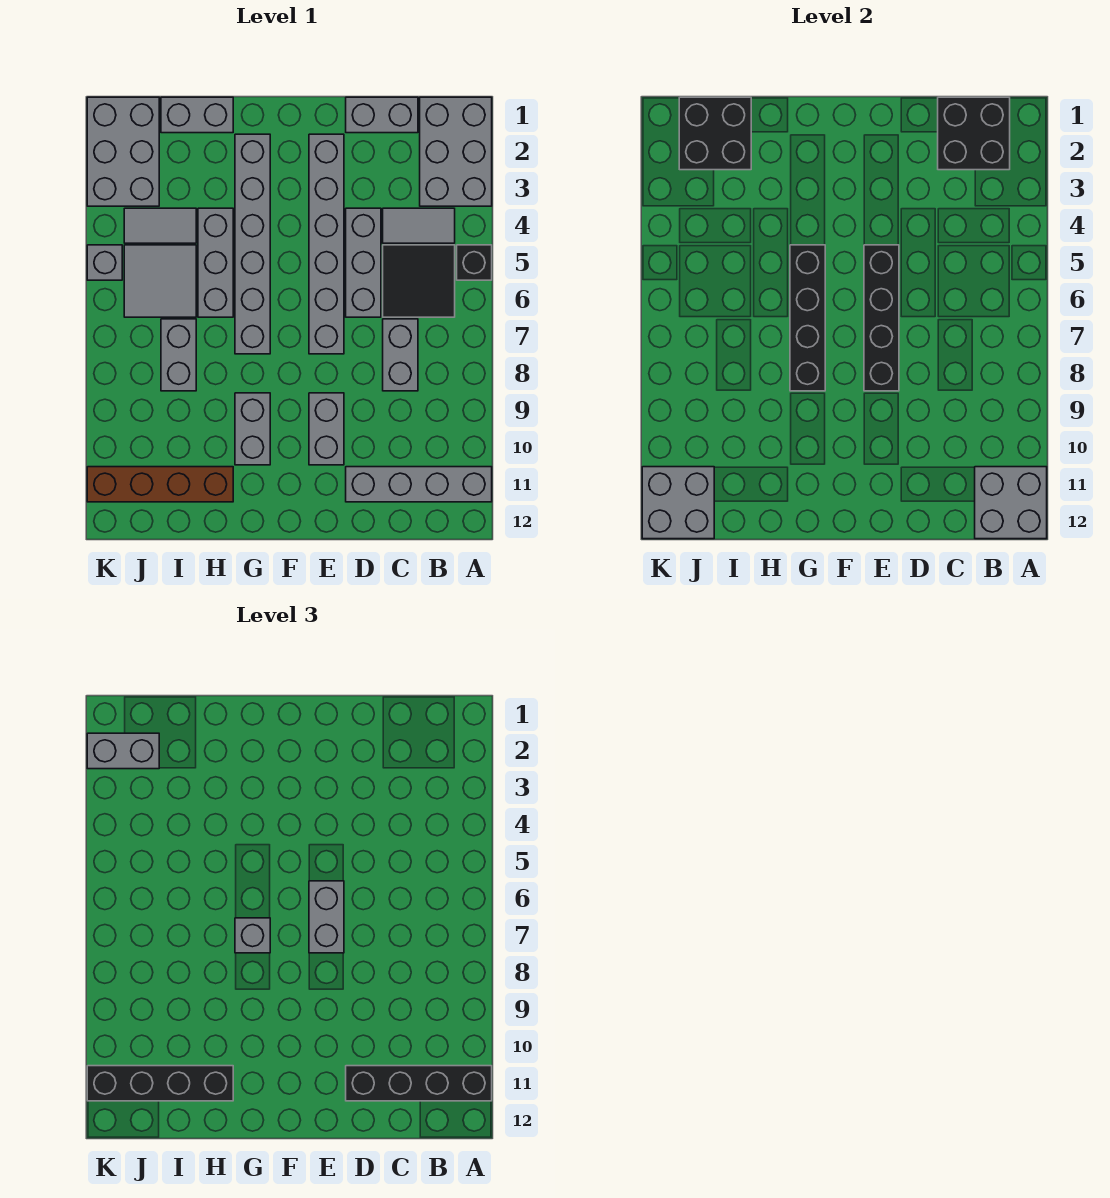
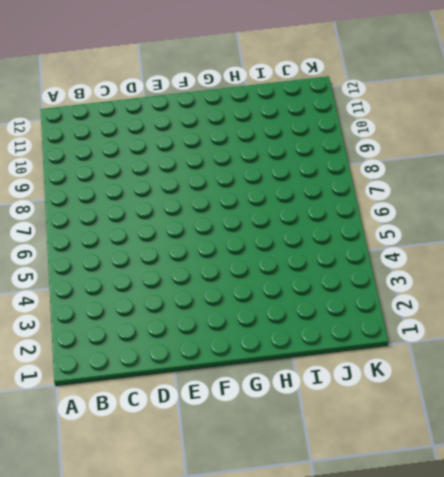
none -> grey 2x3 brick [420,97,492,206]
none -> black 1x1 brick [457,245,492,280]
none -> grey 1x4 brick [346,467,492,502]
none -> grey 1x2 tile [383,208,455,243]

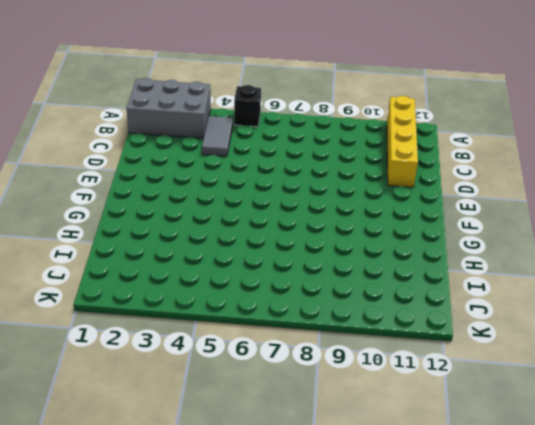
yellow 1x4 brick [387,96,418,187] -> grey 1x4 brick [346,467,492,502]
none -> black 2x2 tile [383,245,455,317]
none -> grey 1x2 brick [346,97,418,133]
none -> grey 1x2 brick [383,319,418,391]
none -> grey 1x3 brick [346,208,381,317]

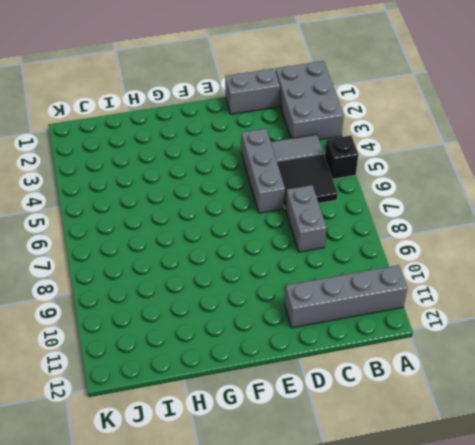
none -> grey 1x6 brick [309,134,344,354]
none -> grey 1x2 brick [309,393,344,465]
none -> grey 1x6 brick [235,134,270,354]
none -> grey 1x2 brick [235,393,270,465]

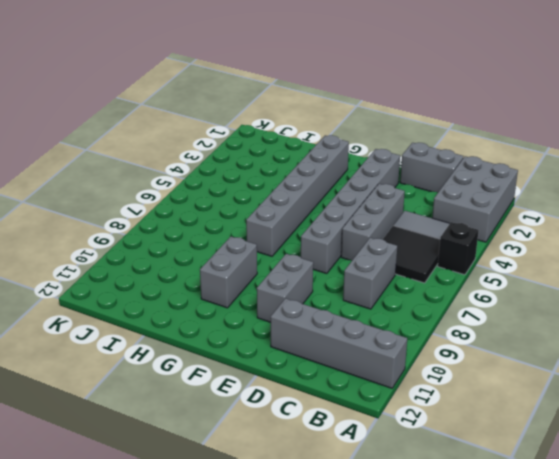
none -> grey 1x2 brick [161,97,233,133]
none -> grey 1x3 brick [198,208,233,317]
none -> brown 1x4 brick [87,467,233,502]
none -> grey 1x2 tile [124,208,196,243]

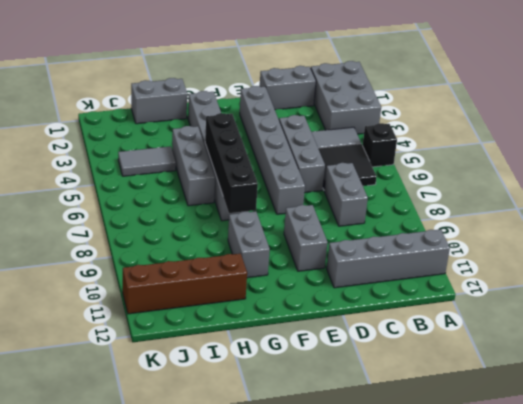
none -> grey 2x2 tile [124,245,196,317]
none -> grey 1x2 brick [161,319,196,391]
none -> grey 2x3 brick [87,97,159,206]
none -> grey 1x1 brick [87,245,122,280]

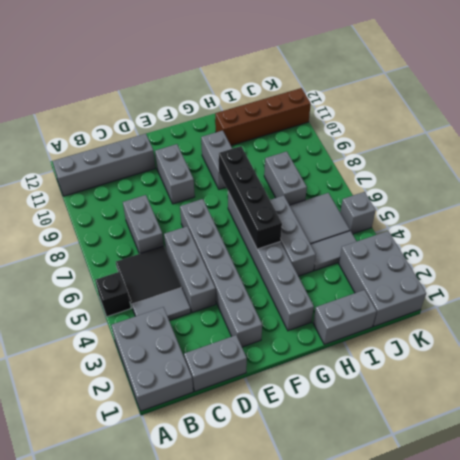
none -> grey 2x2 brick [975,467,1047,539]
none -> black 2x2 brick [938,97,1010,170]
none -> black 1x4 brick [864,245,899,391]
none -> black 2x2 brick [679,97,751,170]

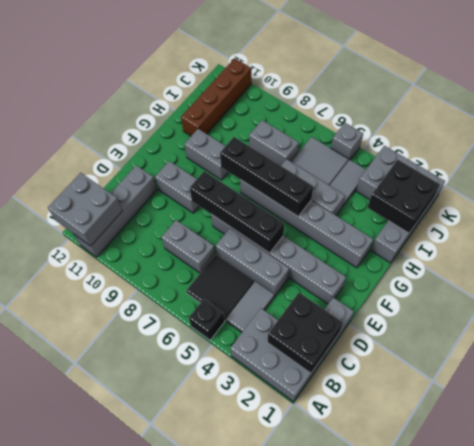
none -> grey 2x2 brick [642,467,714,539]
none -> black 1x4 brick [346,1066,492,1101]
none -> grey 1x2 brick [309,881,344,953]
none -> grey 1x1 brick [235,918,270,953]

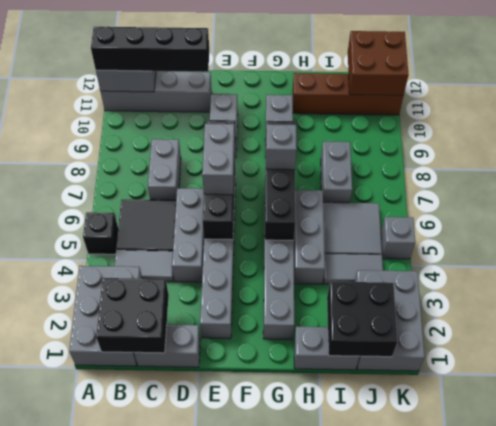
brown 2x2 brick [348,31,409,95] -> grey 2x2 brick [642,467,714,539]
none -> black 1x4 brick [87,1066,233,1101]
none -> grey 1x2 brick [87,733,159,769]

